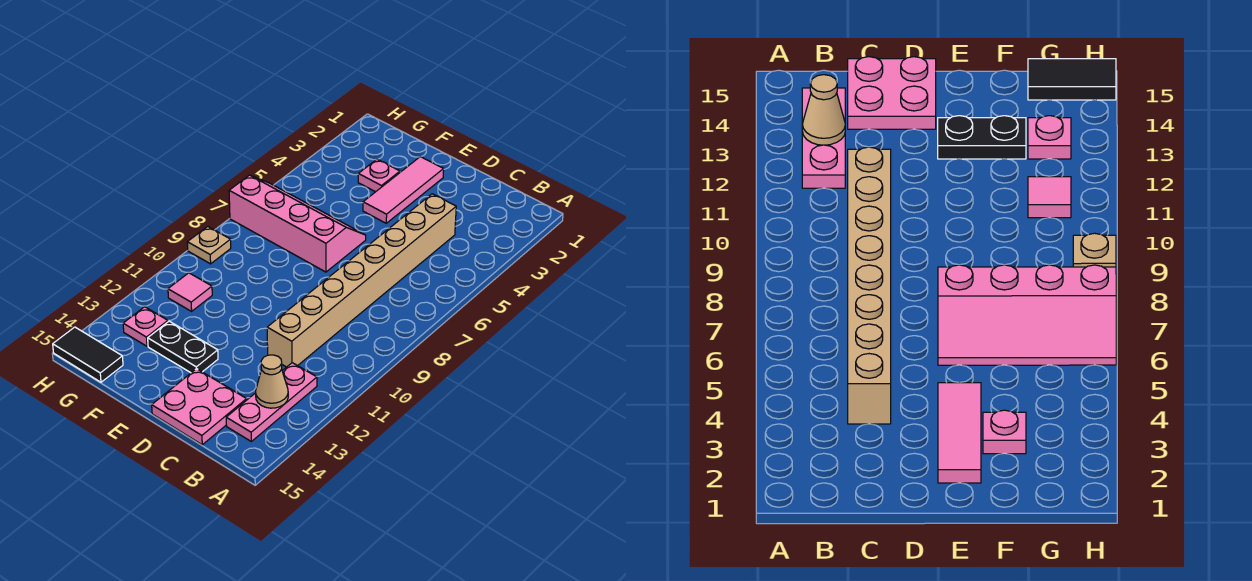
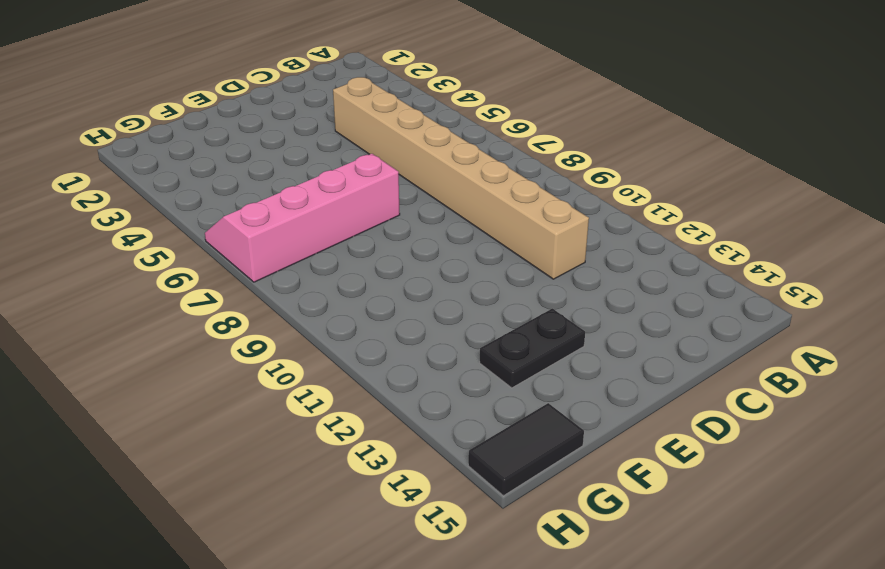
none -> pink 1x3 plate [226,363,317,441]
none -> pink 2x2 plate [152,369,247,445]
none -> pink 1x3 tile [363,157,444,223]

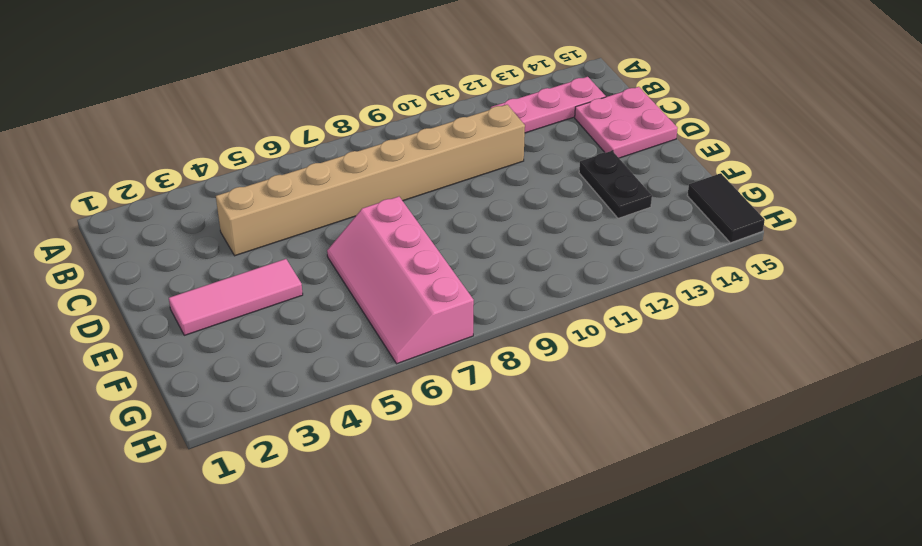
none -> pink 1x1 plate [358,159,400,192]
none -> pink 1x1 tile [168,273,212,311]
none -> pink 1x1 plate [123,307,168,346]

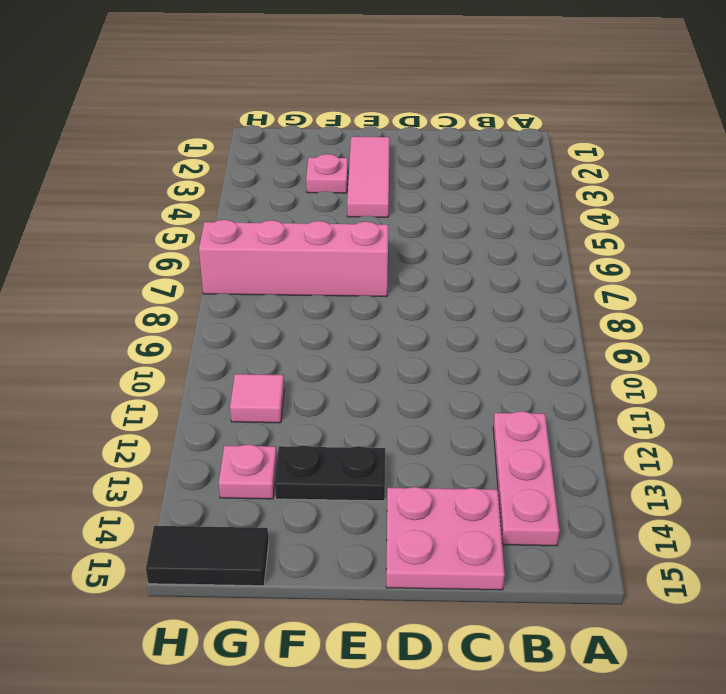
none -> tan 1x8 brick [267,194,456,367]
none -> tan 1x1 plate [187,227,231,264]
none -> tan 1x1 cone [256,355,288,408]

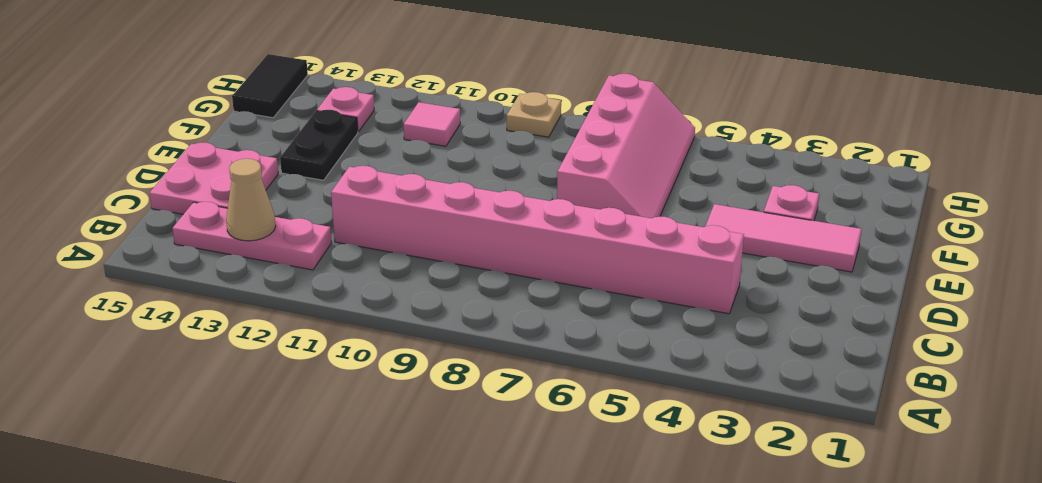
pink 1x8 brick [331,166,744,314] -> tan 1x8 brick [267,194,456,367]

